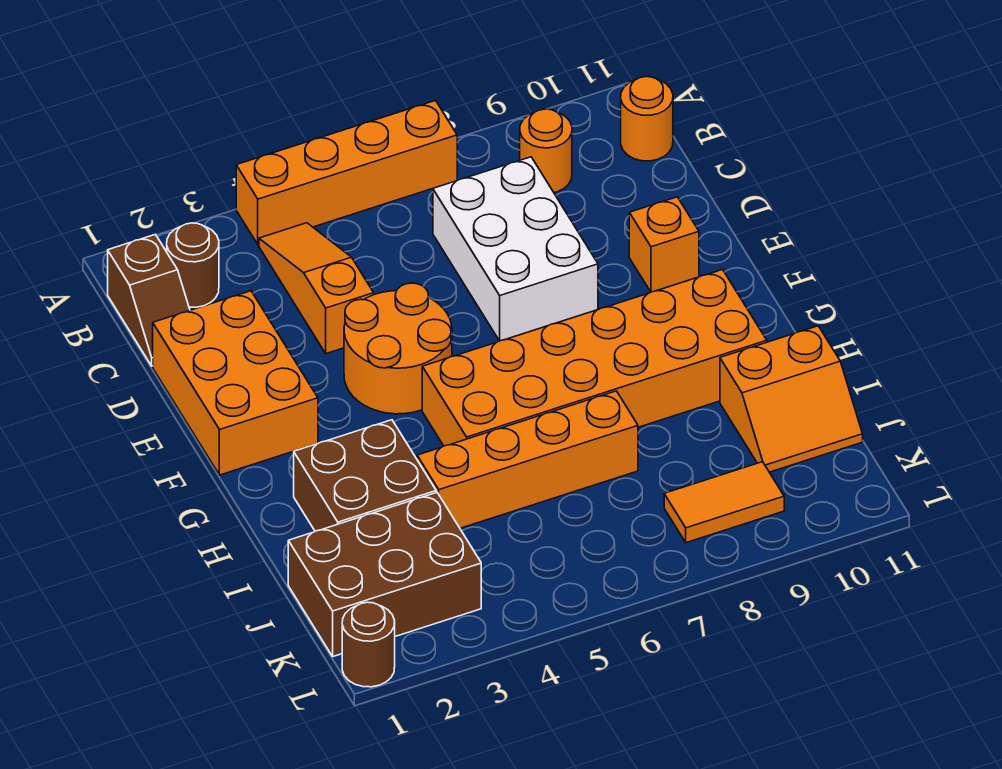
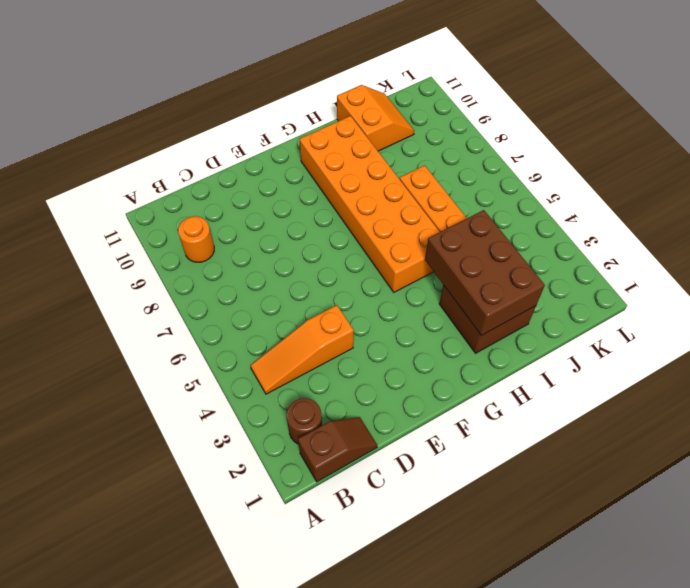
brown 2x3 brick [425,210,545,336] -> brown 2x3 brick moved to [288,492,481,656]
none -> orange 1x4 brick [236,101,457,245]
none -> orange 1x1 round brick [621,77,673,161]
none -> white 2x3 brick [433,157,598,341]

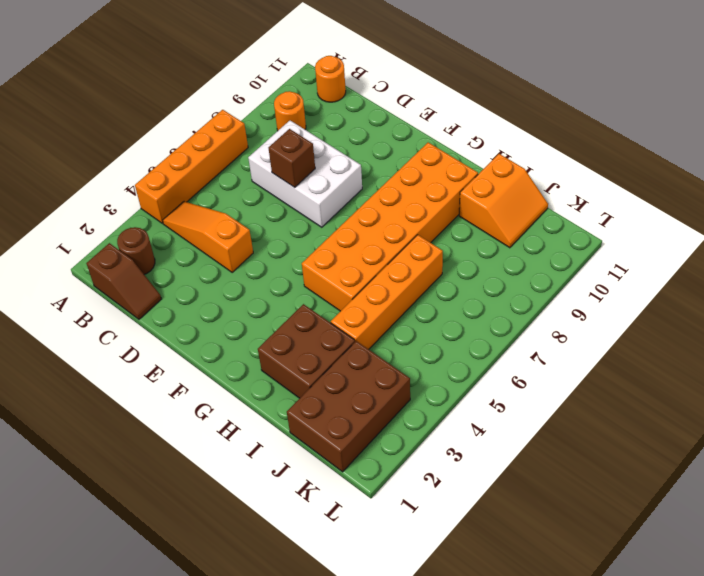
brown 1x1 brick [269,129,315,187] -> none
none -> orange 2x3 brick [153,291,318,475]
none -> orange 2x2 round brick [344,283,452,414]
none -> orange 1x1 brick [629,197,699,292]

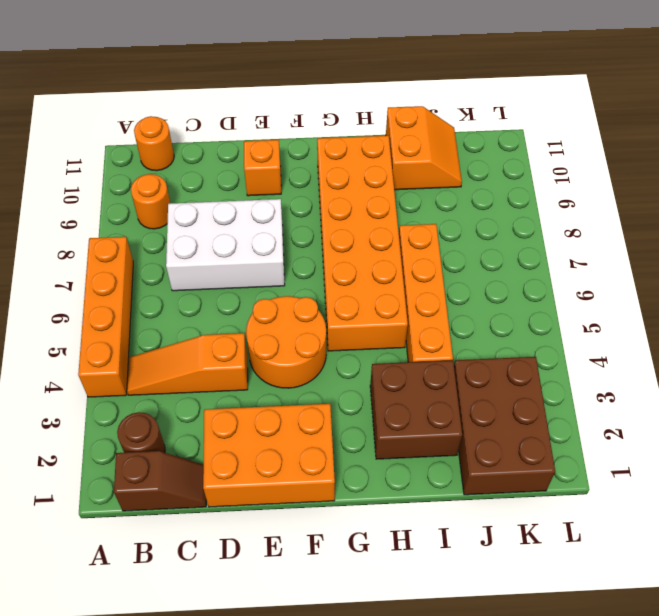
none -> orange 1x2 tile [664,462,784,543]
none -> brown 1x1 round brick [342,602,395,687]

